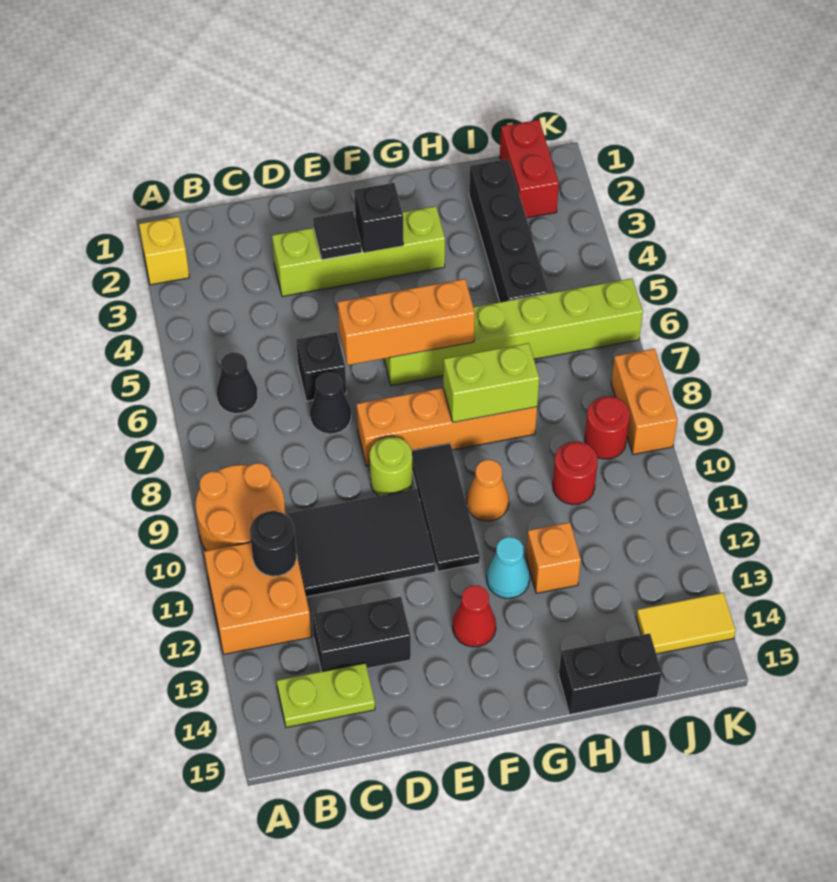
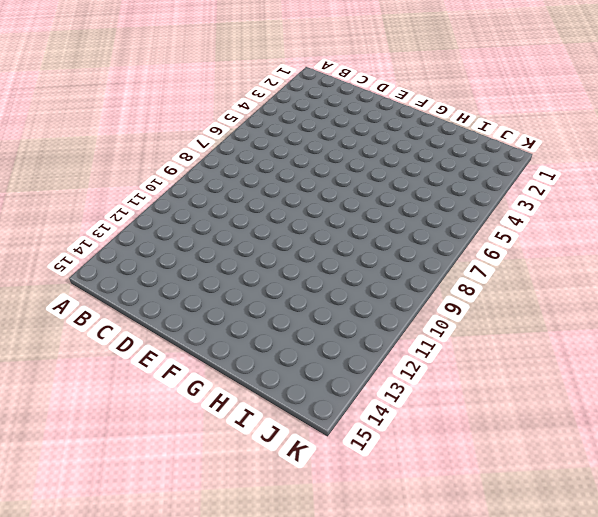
none -> yellow 1x1 brick [139,217,189,285]
none -> orange 2x2 round brick [196,463,286,551]
none -> orange 2x2 brick [204,542,311,654]
none -> black 1x1 cone [216,352,258,414]

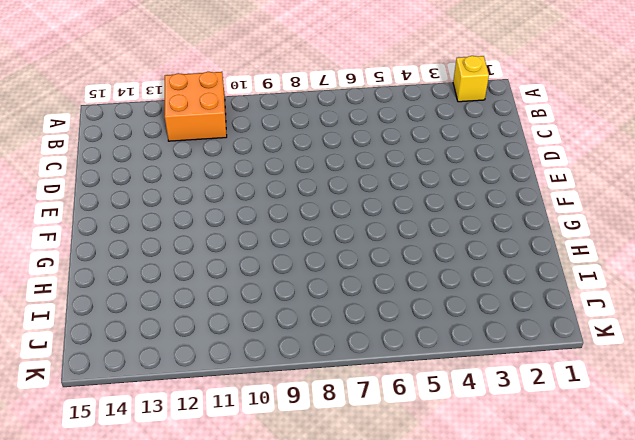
none -> orange 2x2 round brick [196,463,286,551]
none -> black 1x1 cone [216,352,258,414]
none -> lime 1x2 plate [277,663,375,727]
none -> black 2x3 tile [288,489,436,597]

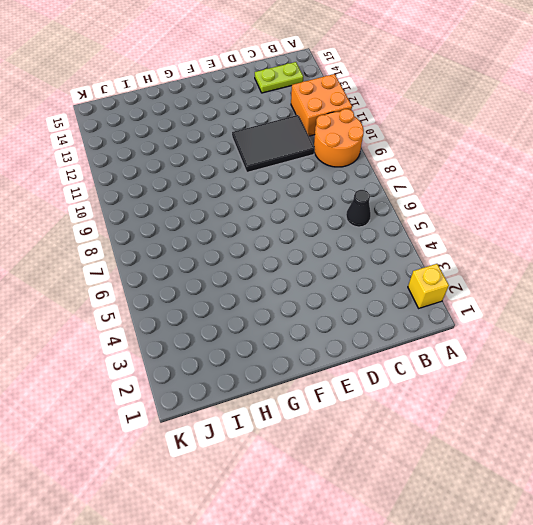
none -> black 1x2 brick [312,597,411,671]
none -> lime 1x4 brick [272,206,445,296]
none -> black 1x1 brick [296,332,347,401]
none -> black 1x1 cone [310,373,351,434]

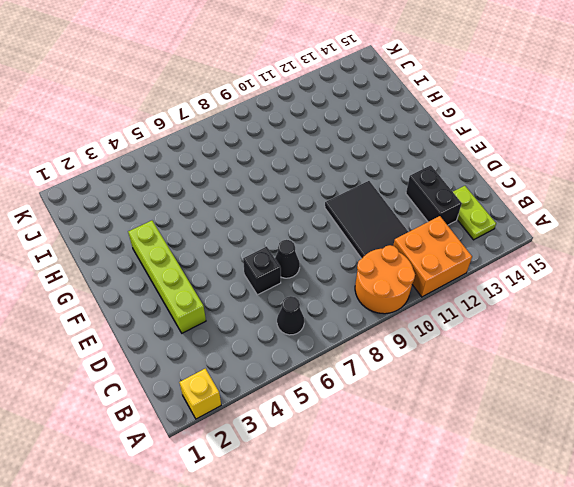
none -> orange 1x4 brick [357,388,537,466]
none -> lime 1x1 round brick [370,437,412,496]
none -> lime 1x6 brick [384,278,643,386]
none -> black 1x3 tile [412,444,480,571]

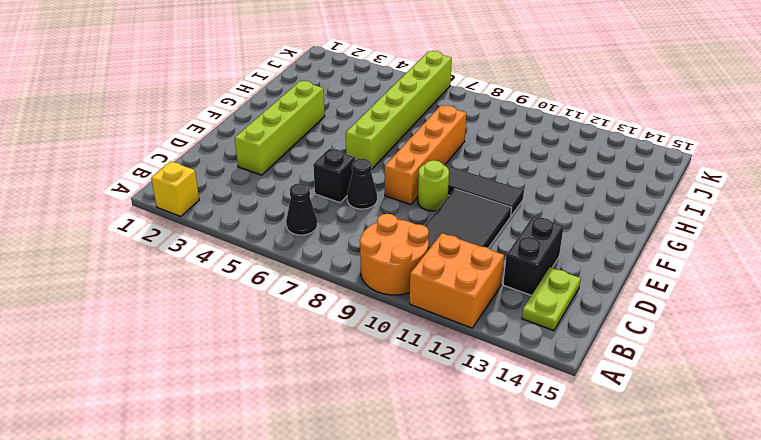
none -> red 1x1 cone [453,586,496,647]
none -> orange 1x1 cone [466,460,509,521]
none -> cyan 1x1 cone [487,537,530,598]
none -> orange 1x1 brick [526,522,581,593]

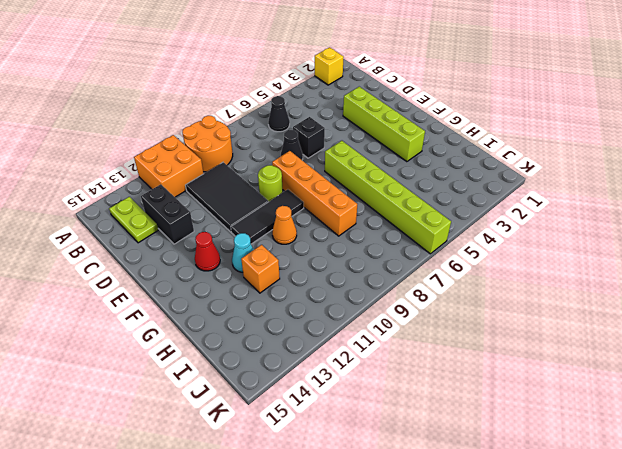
none -> black 1x2 brick [559,633,662,714]
none -> black 1x4 brick [469,159,548,302]
none -> red 1x1 round brick [553,441,598,505]
none -> red 1x2 brick [500,120,559,218]

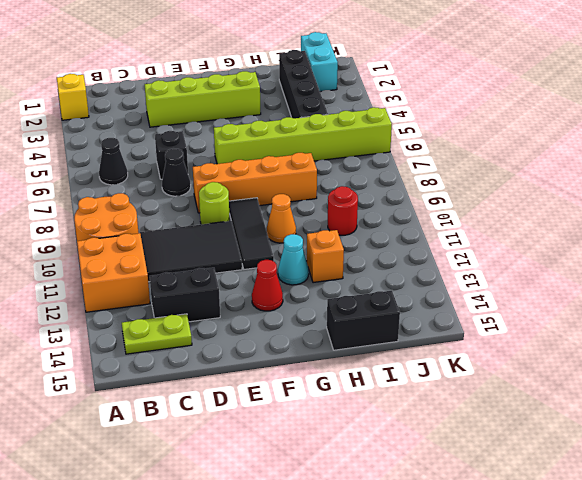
cyan 1x2 brick [301,32,338,91] -> red 1x2 brick [500,120,559,218]
none -> red 1x1 round brick [585,396,630,459]
none -> yellow 1x2 tile [636,593,736,654]
none -> orange 1x2 brick [611,349,678,454]
none -> black 1x1 round brick [250,511,297,576]

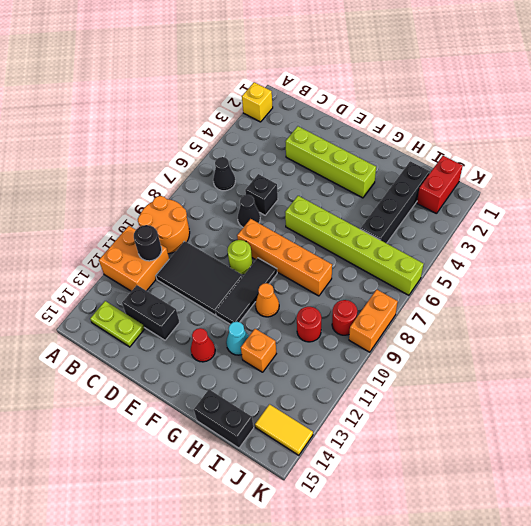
none -> black 1x1 tile [313,211,362,260]
none -> orange 1x3 brick [338,279,475,365]
none -> black 1x1 brick [354,183,403,252]
none -> lime 1x2 brick [443,343,539,422]

